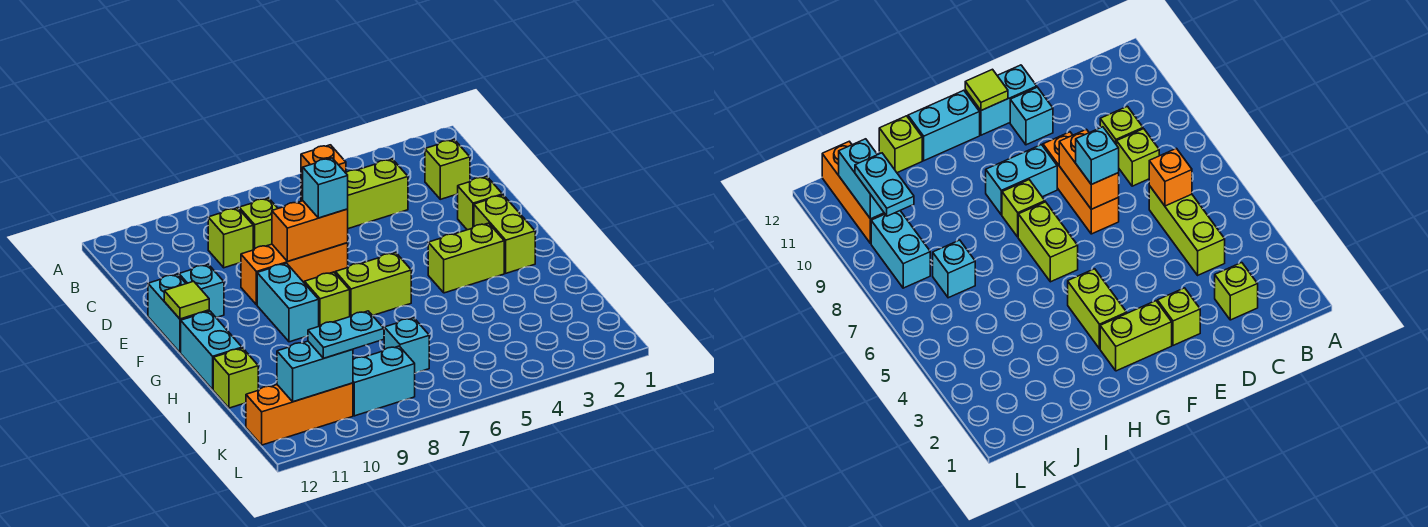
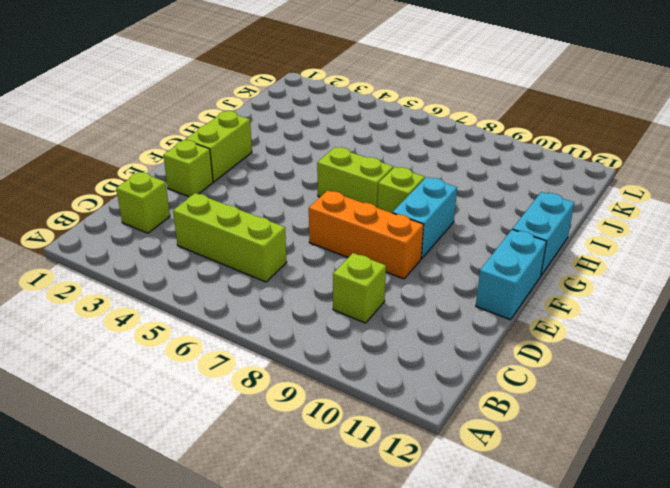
none -> lime 1x1 brick [239,198,278,250]
none -> cyan 1x1 brick [179,264,224,318]
none -> lime 1x2 brick [428,223,504,293]

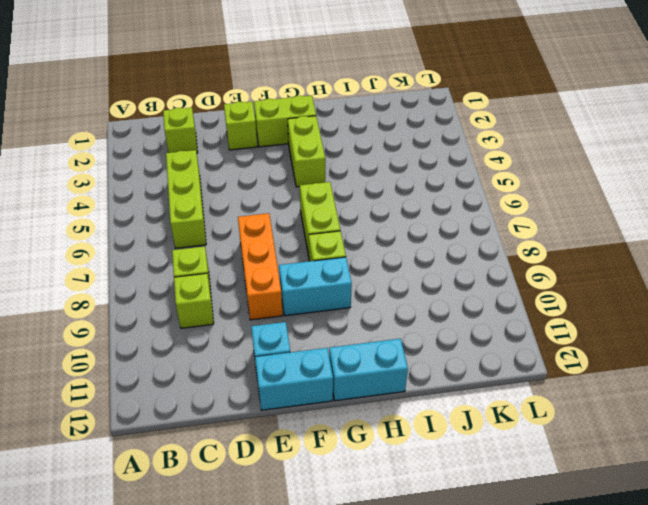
none -> lime 1x1 brick [213,348,258,408]
none -> cyan 1x1 brick [384,318,429,373]
none -> cyan 1x2 brick [353,346,415,416]

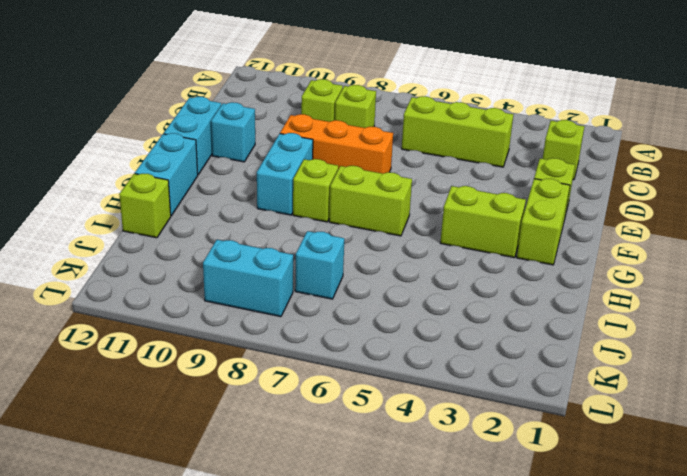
none -> orange 1x3 brick [246,383,353,445]
none -> orange 1x1 brick [301,145,346,189]
none -> orange 1x2 brick [272,201,348,261]

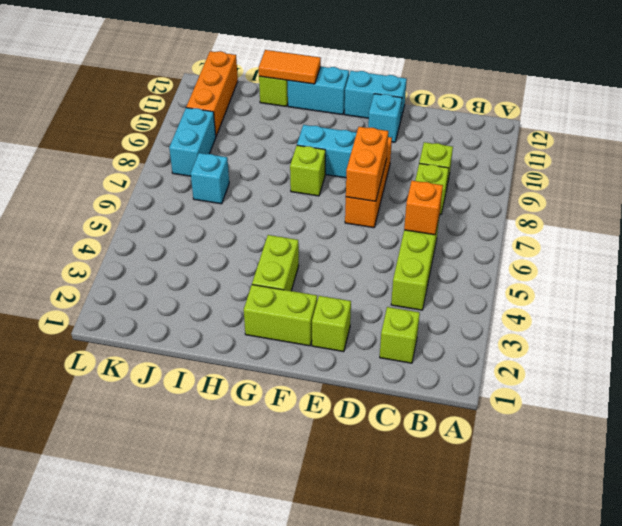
orange 1x2 tile [259,50,321,84] -> none
none -> lime 1x2 brick [335,253,411,317]
none -> lime 1x1 tile [164,281,209,319]
none -> cyan 1x2 brick [277,341,353,402]

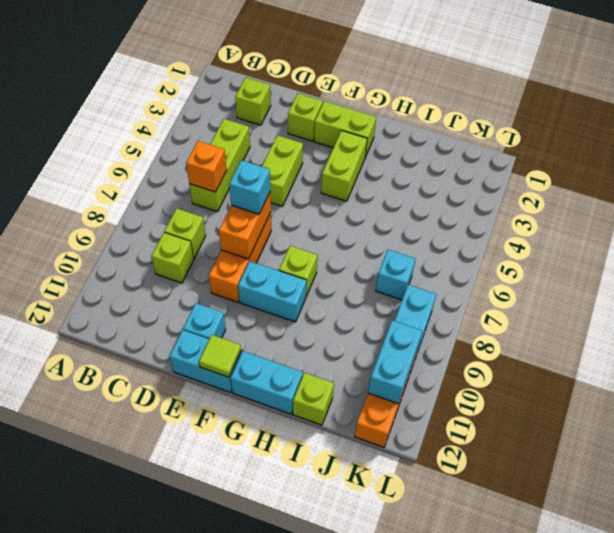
lime 1x2 brick [262,135,303,206] -> lime 1x2 brick moved to [335,253,411,317]
none -> cyan 1x2 plate [308,311,384,358]

